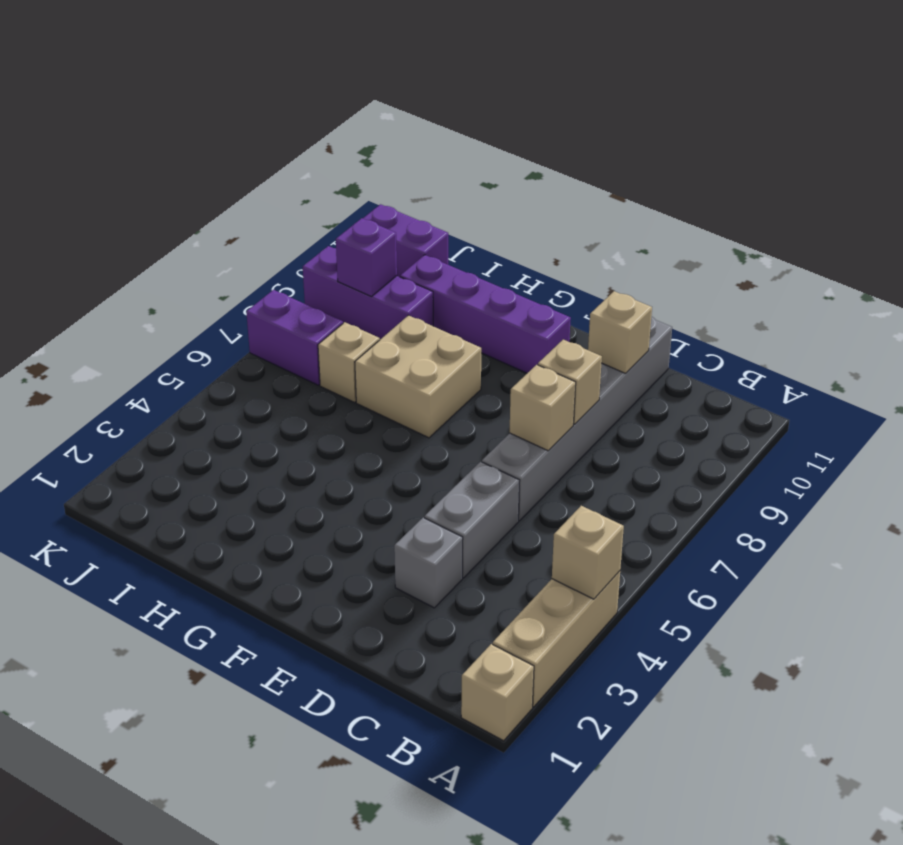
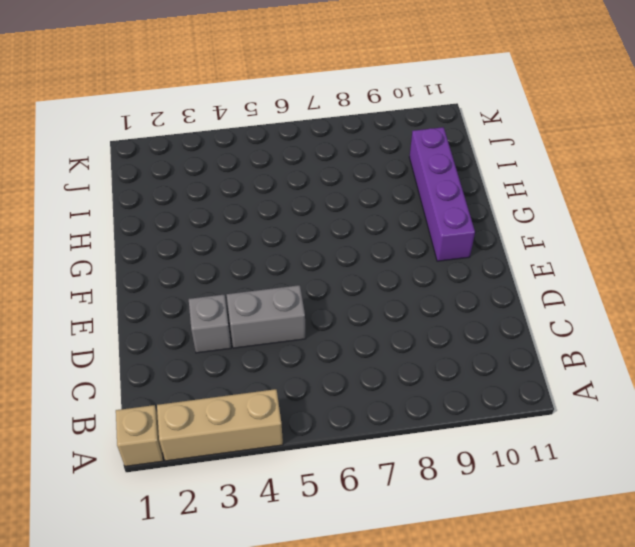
none -> grey 1x6 brick [482,316,672,521]
none -> tan 2x2 brick [355,315,481,438]
none -> tan 1x1 brick [318,322,380,402]

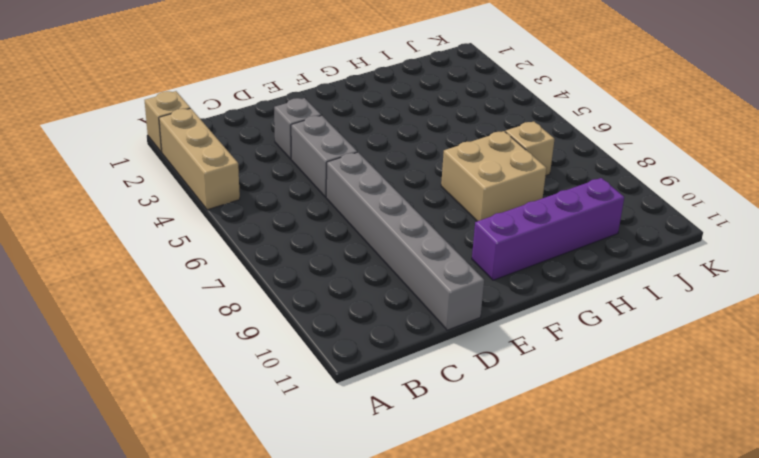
none -> purple 1x3 brick [303,246,433,339]
none -> purple 1x2 brick [246,290,343,385]
none -> purple 1x2 brick [363,204,448,277]

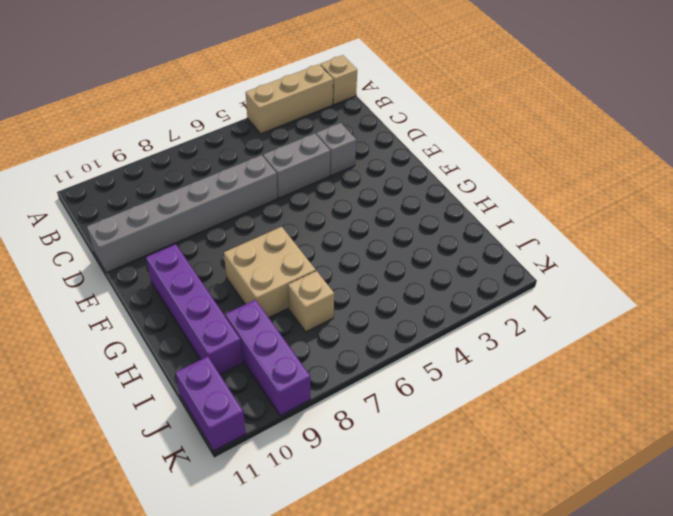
none -> purple 1x2 brick [246,290,343,385]
none -> tan 1x1 brick [552,506,624,599]
none -> tan 1x1 brick [510,365,576,451]

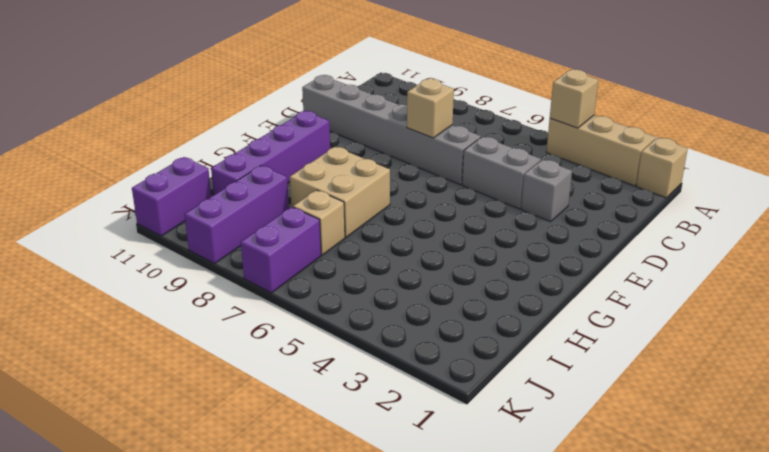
none -> tan 1x1 brick [538,340,602,424]
none -> tan 1x1 brick [588,291,652,373]
none -> purple 1x1 brick [336,218,397,297]

